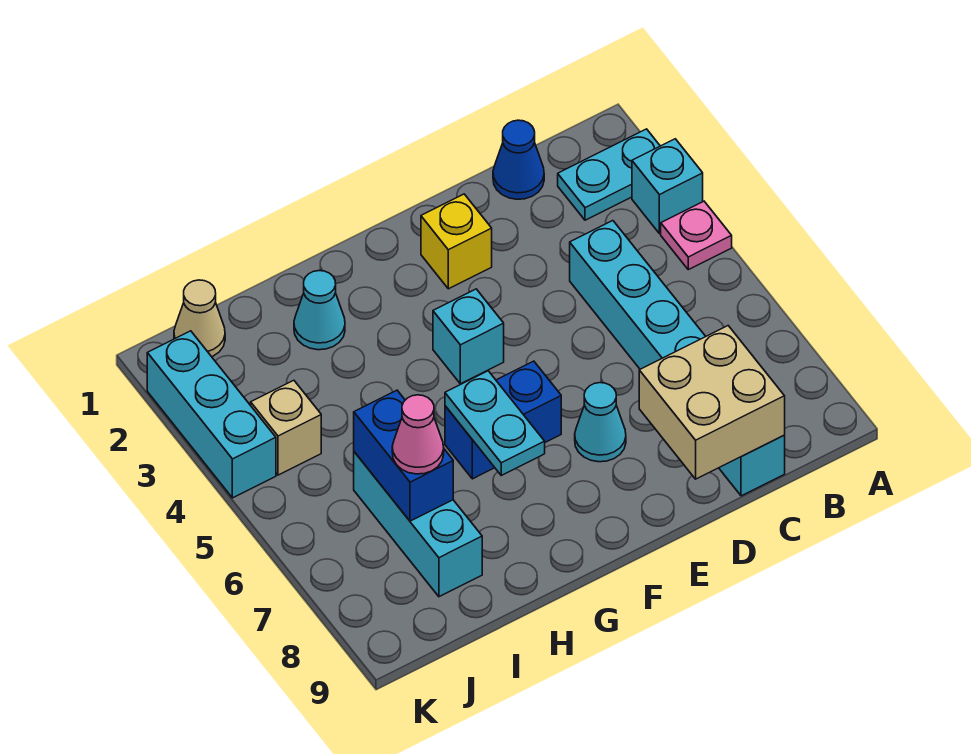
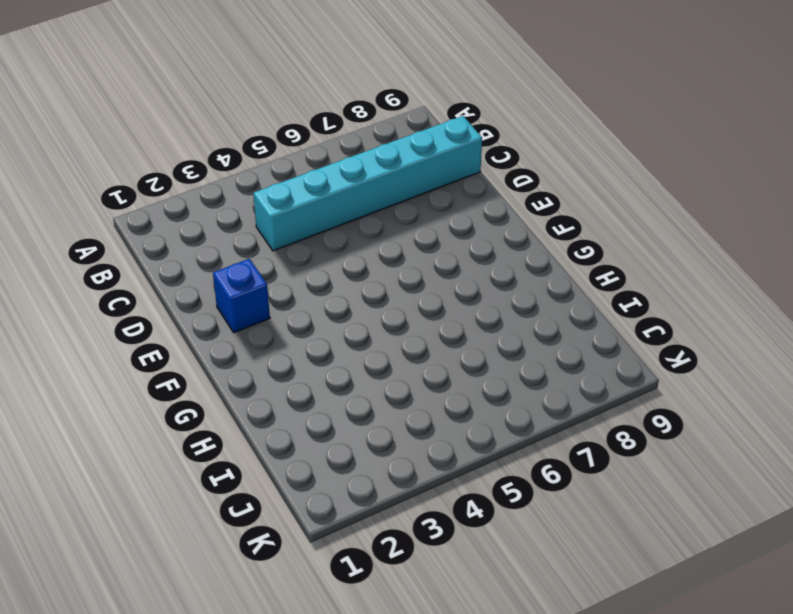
blue 1x1 brick [213,259,270,333] -> yellow 1x1 brick [421,194,492,289]
none -> cyan 1x2 plate [558,129,660,220]
none -> cyan 1x1 brick [632,139,703,234]
none -> pink 1x1 plate [661,201,732,270]

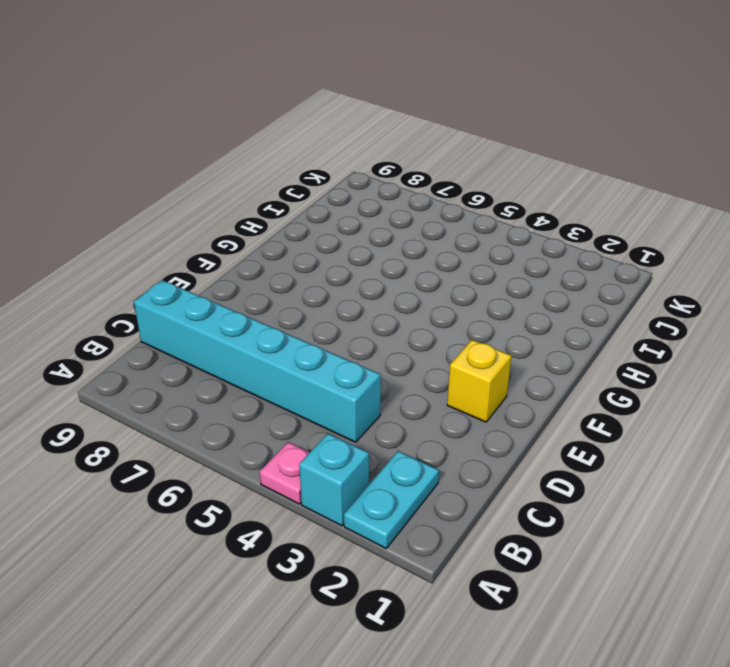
none -> blue 1x1 cone [493,120,544,199]
none -> cyan 1x1 cone [575,383,626,462]
none -> cyan 1x1 brick [433,289,504,384]

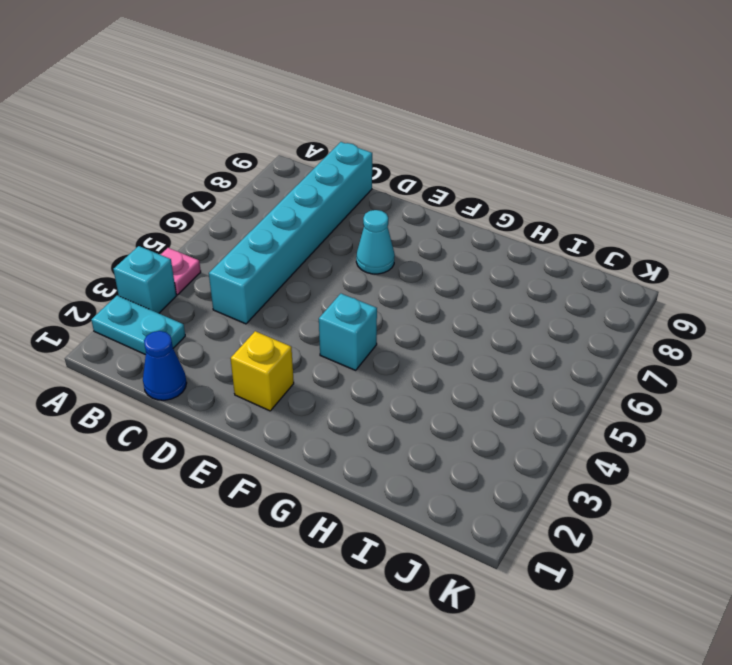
none -> blue 1x2 brick [445,361,561,479]
none -> cyan 1x1 cone [294,271,345,350]
none -> cyan 1x3 brick [354,452,482,597]

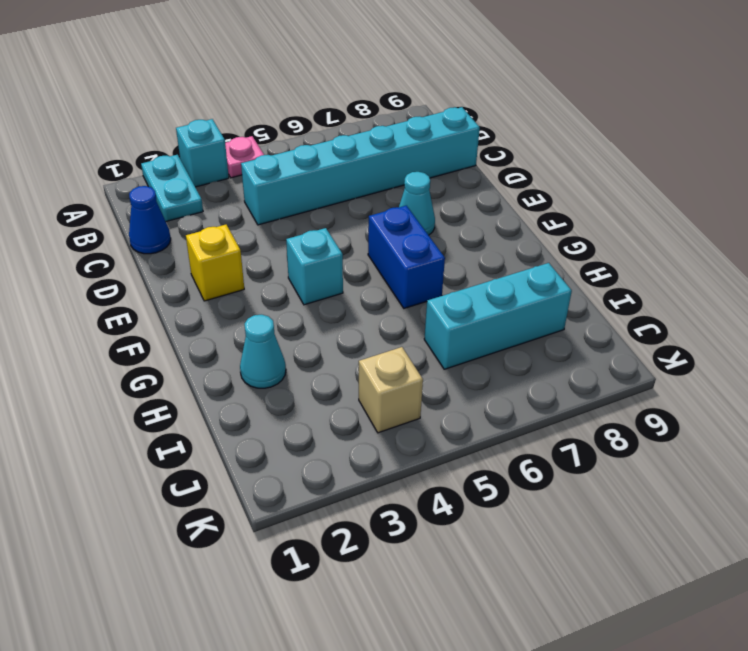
none -> tan 1x1 cone [174,280,225,357]
none -> cyan 1x3 brick [147,331,276,498]
none -> tan 2x2 brick [639,326,785,479]

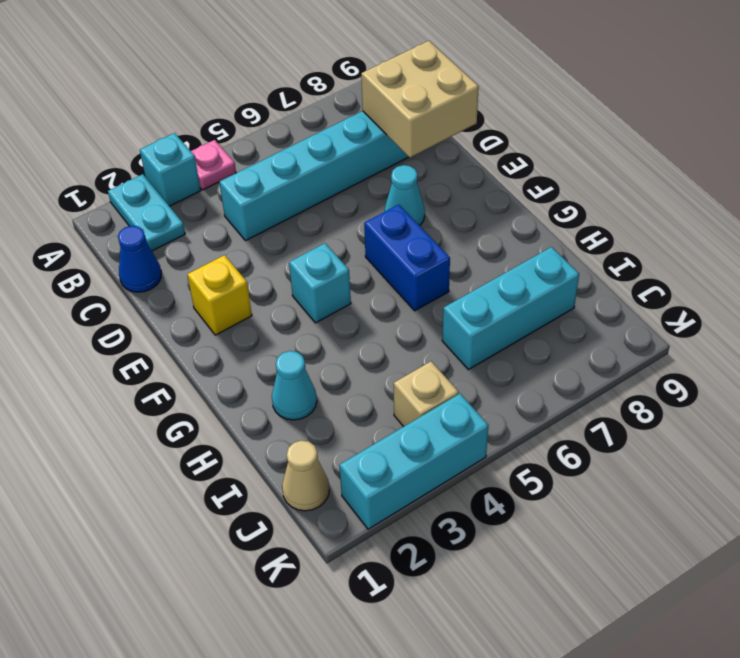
none -> cyan 1x2 plate [445,371,545,475]
none -> blue 1x2 brick [354,390,453,521]
none -> pink 1x1 cone [392,395,444,474]

